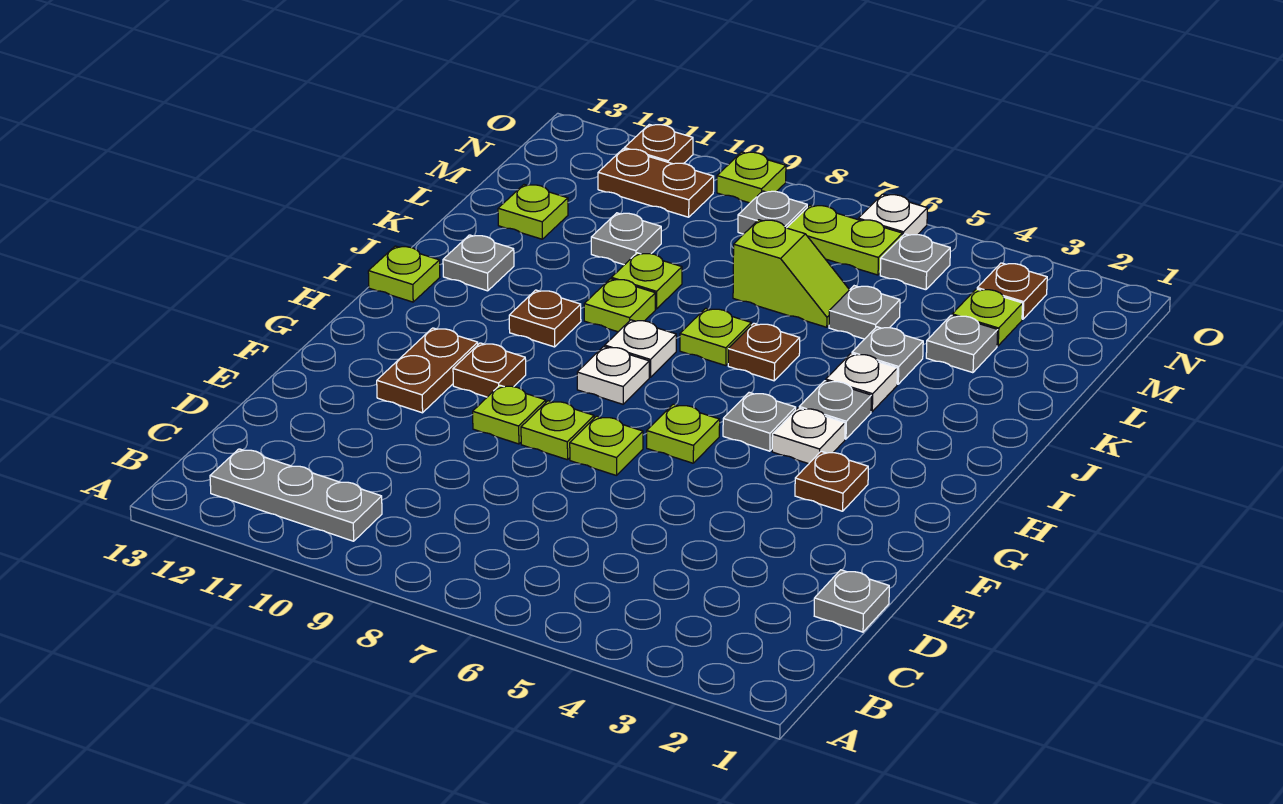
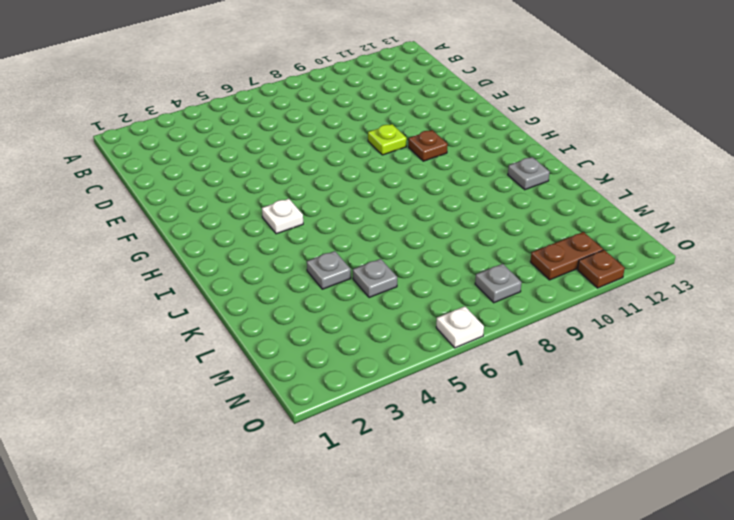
none -> grey 1x3 plate [210,449,382,541]
none -> grey 1x1 plate [814,570,889,632]
none -> lime 1x1 plate [570,416,643,476]
none -> lime 1x1 plate [521,401,594,460]

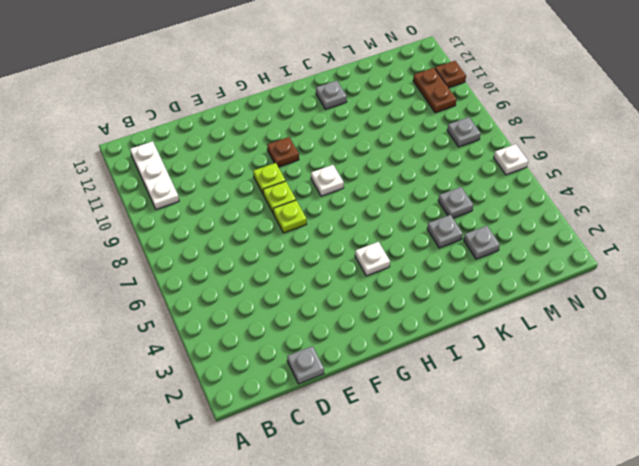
white 1x3 plate [130,141,179,209] -> grey 1x3 plate [210,449,382,541]
none -> brown 1x2 plate [377,328,478,413]
none -> brown 1x1 plate [795,451,868,511]
none -> lime 1x1 plate [647,404,720,463]
none -> grey 1x1 plate [723,392,796,451]

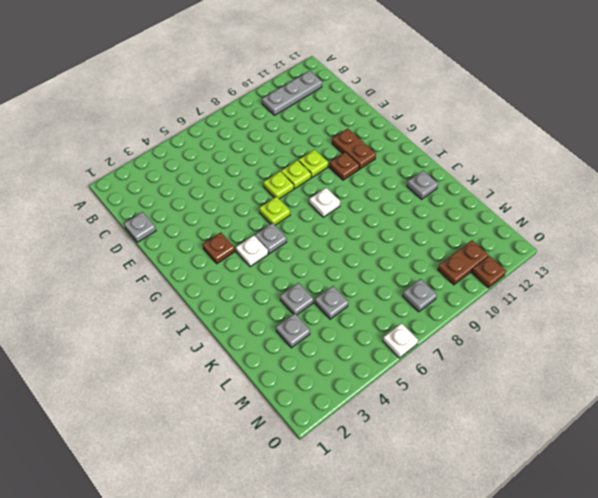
none -> grey 1x1 plate [799,381,871,439]
none -> white 1x1 plate [605,320,676,377]
none -> brown 1x1 plate [509,290,581,347]
none -> lime 1x1 plate [368,246,440,302]

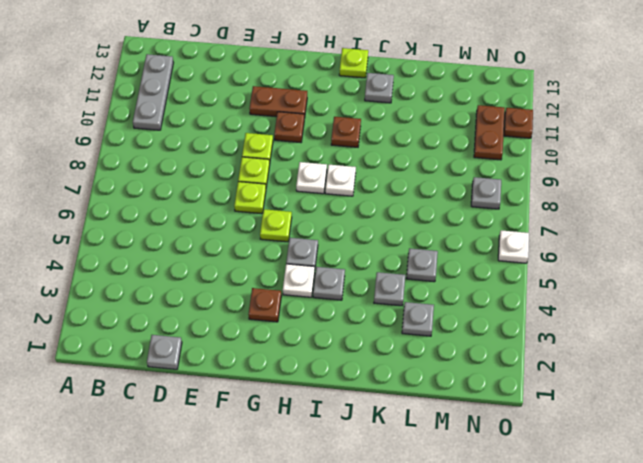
none -> white 1x1 plate [826,354,898,411]
none -> brown 1x1 plate [728,323,800,381]
none -> lime 1x1 plate [680,308,751,366]
none -> lime 1x1 plate [584,279,655,332]

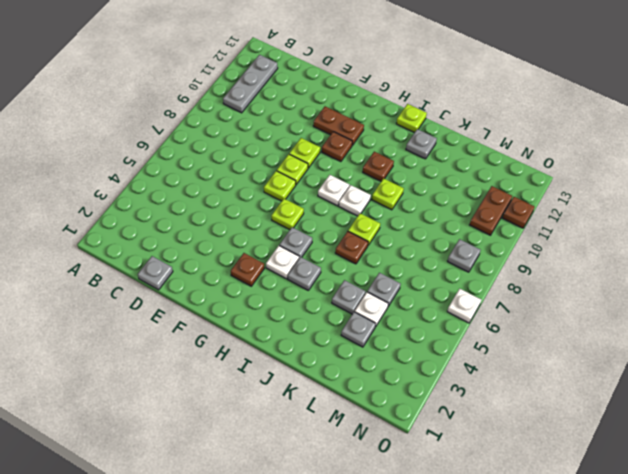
white 1x1 plate [355,292,388,327] -> white 1x1 plate moved to [826,354,898,411]
none -> lime 1x1 plate [611,253,682,309]
none -> lime 1x2 slope [733,220,849,327]
none -> grey 1x1 plate [591,213,661,265]
none -> lime 1x1 plate [498,185,568,239]

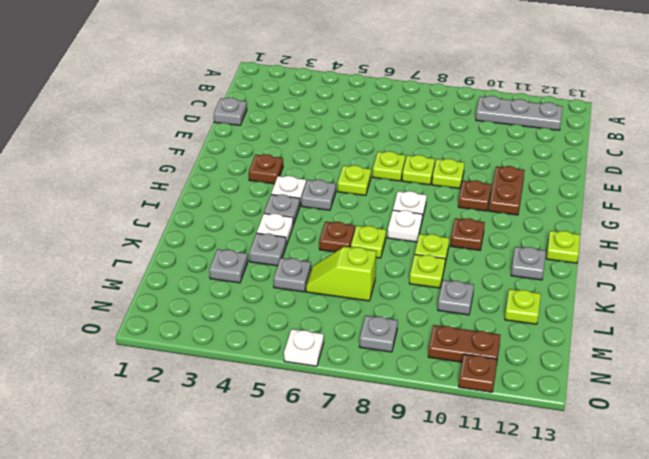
none -> lime 1x1 plate [952,289,1023,346]
none -> brown 1x1 plate [977,263,1047,319]
none -> grey 1x1 plate [880,234,950,290]
none -> lime 1x2 plate [787,205,902,275]

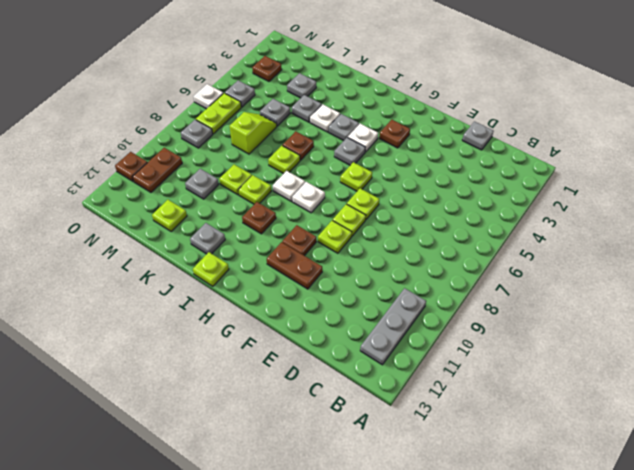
none -> lime 1x1 plate [952,289,1023,346]
none -> lime 1x1 plate [717,152,786,203]

